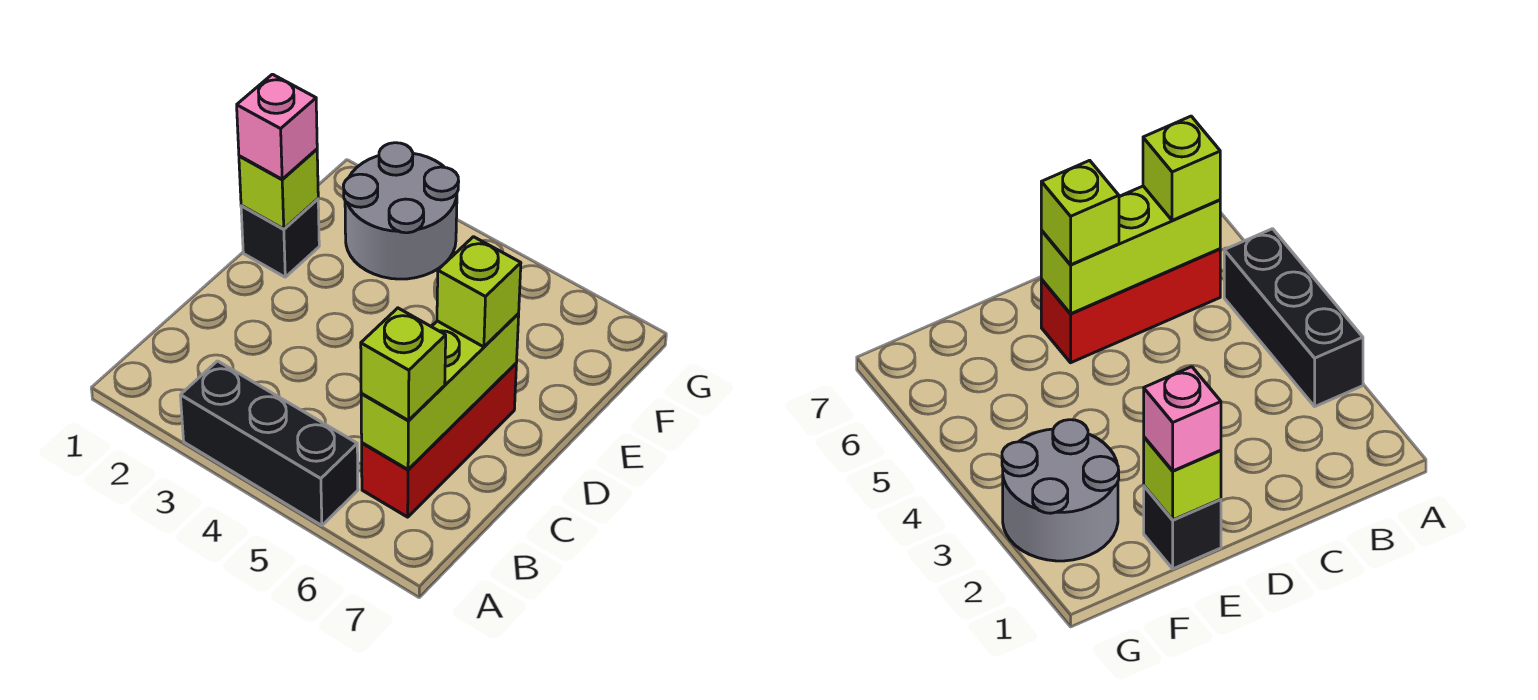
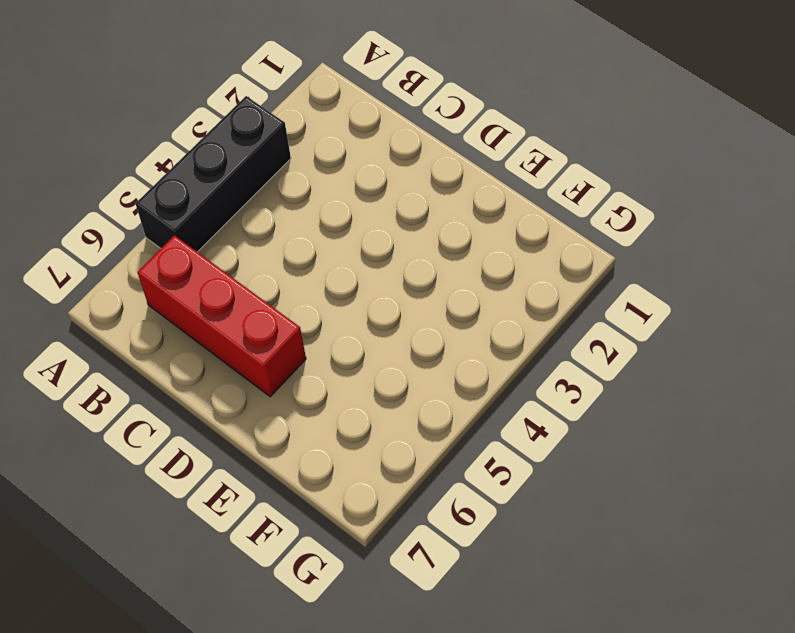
none -> black 1x1 brick [241,199,319,277]
none -> grey 2x2 round brick [343,143,459,279]

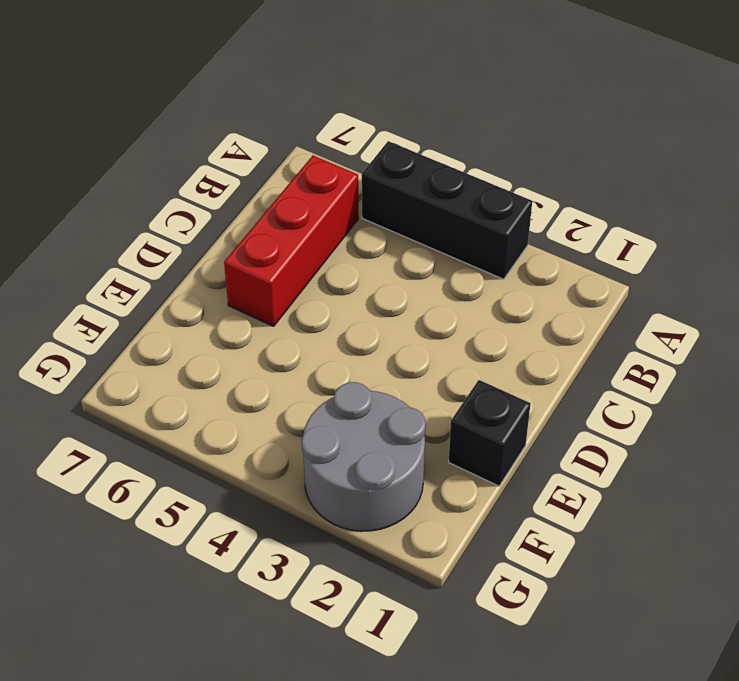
none -> lime 1x3 brick [361,314,519,469]
none -> lime 1x1 brick [239,149,318,229]

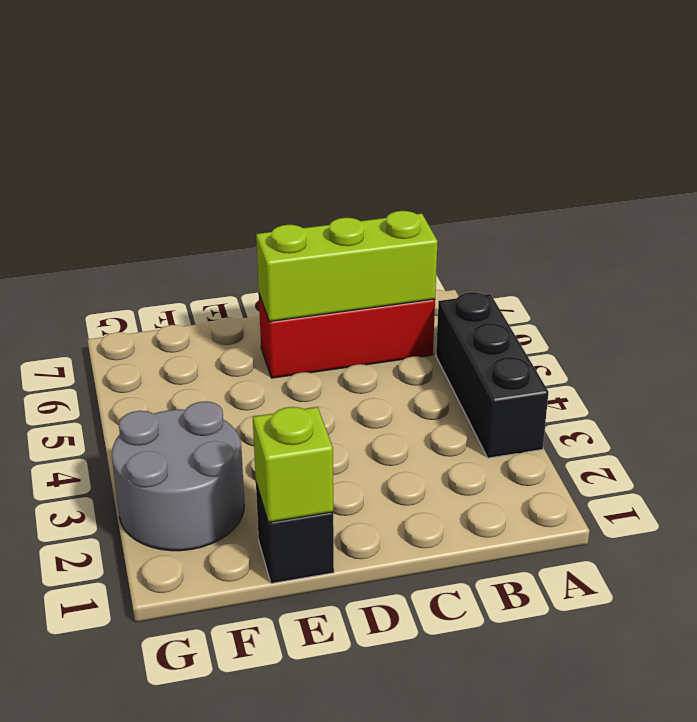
none -> lime 1x1 brick [361,308,446,420]
none -> lime 1x1 brick [437,237,521,347]

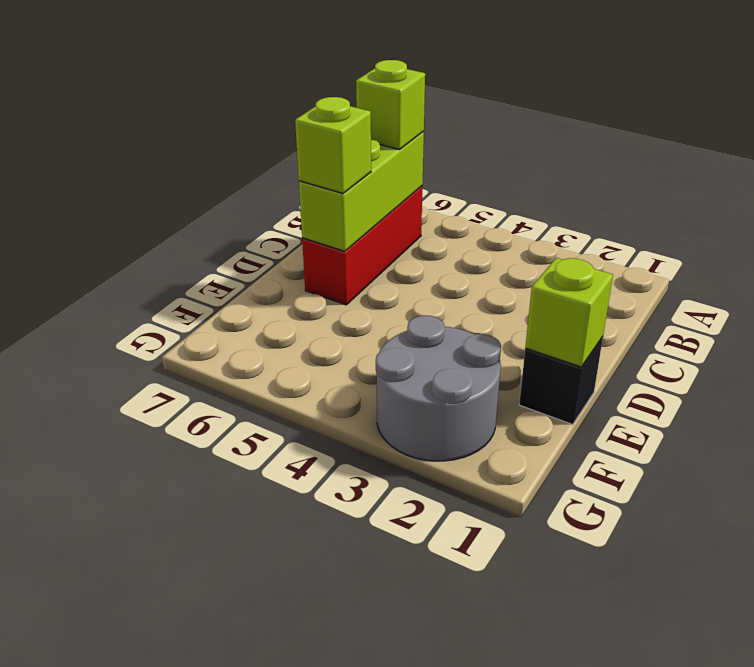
none -> black 1x3 brick [180,361,358,526]
none -> pink 1x1 brick [237,74,317,179]

